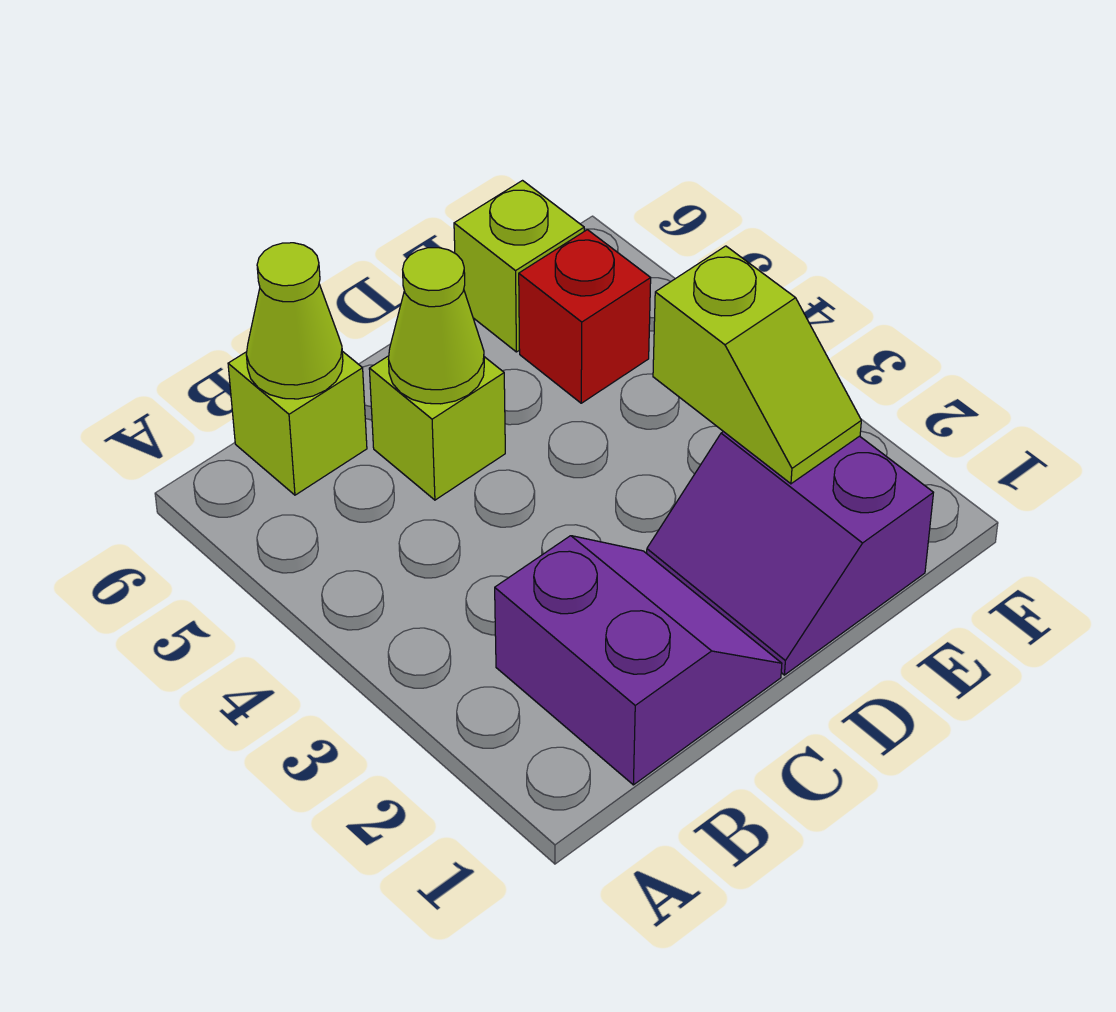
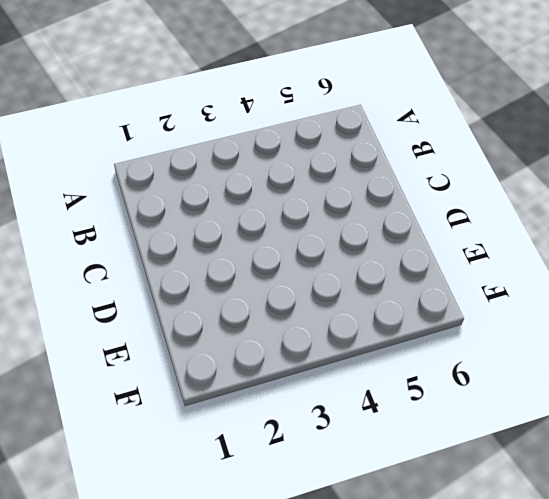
none -> purple 2x2 slope [495,536,782,785]
none -> lime 1x1 brick [228,351,367,495]

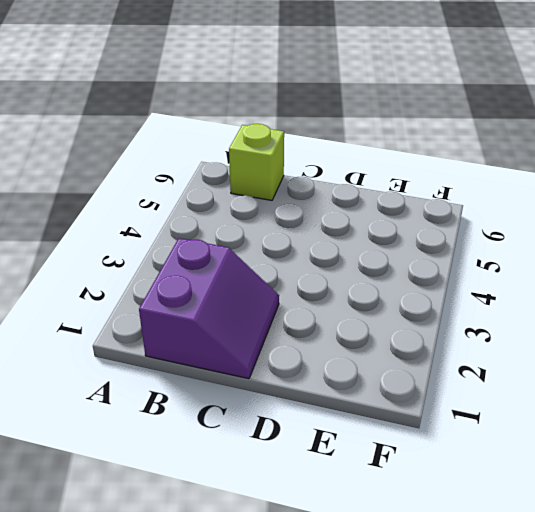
none -> lime 1x1 brick [369,356,505,500]
none -> purple 2x2 slope [647,432,933,675]

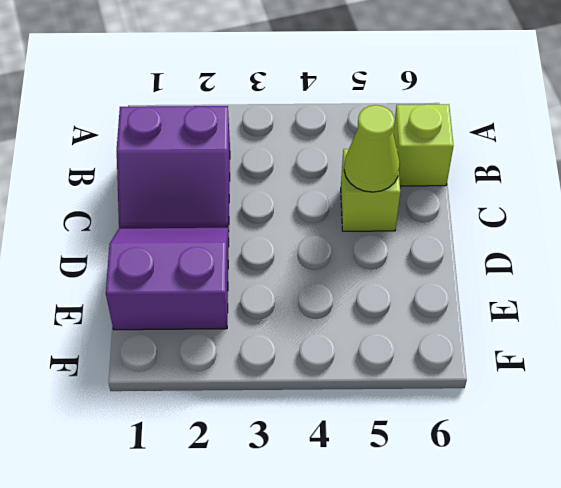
none -> red 1x1 brick [519,230,651,403]
none -> lime 1x1 brick [454,181,584,352]

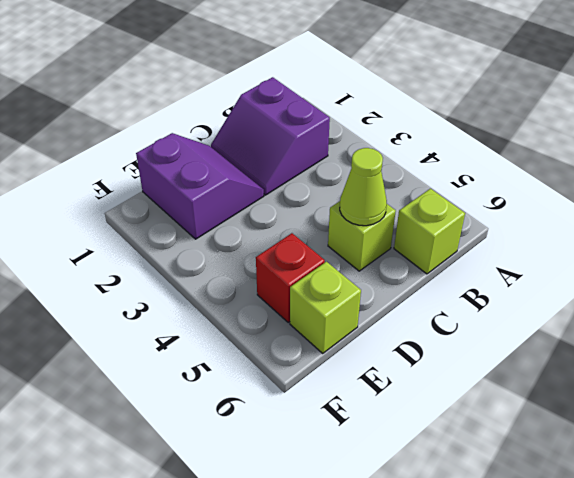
none -> lime 1x1 cone [246,243,343,399]
none -> lime 1x2 slope [653,246,861,484]

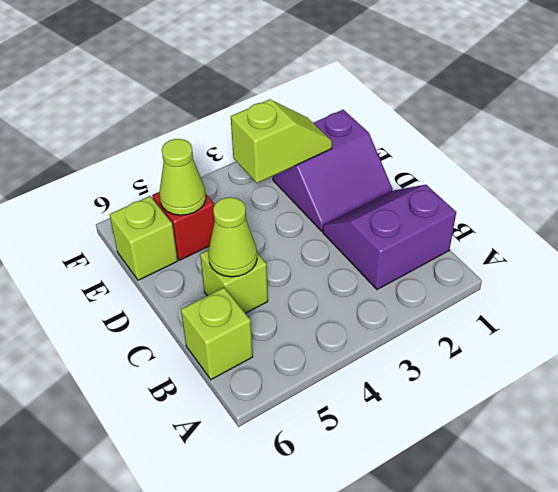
lime 1x1 cone [159,139,206,215] -> lime 1x1 cone moved to [246,243,343,399]

